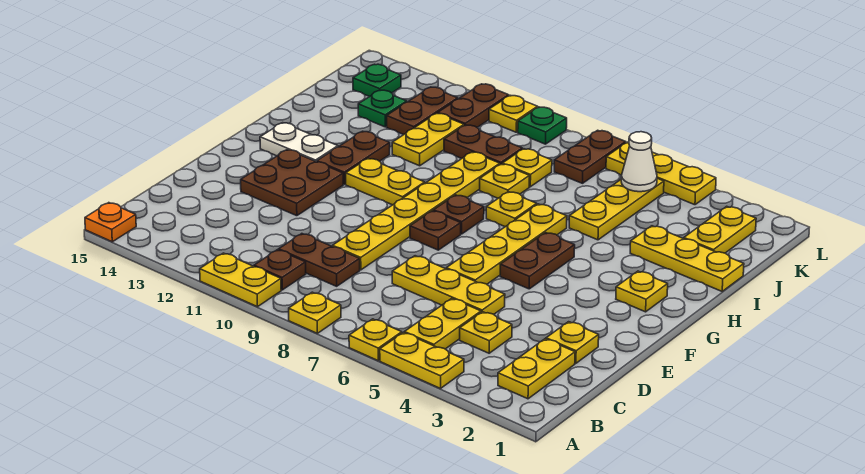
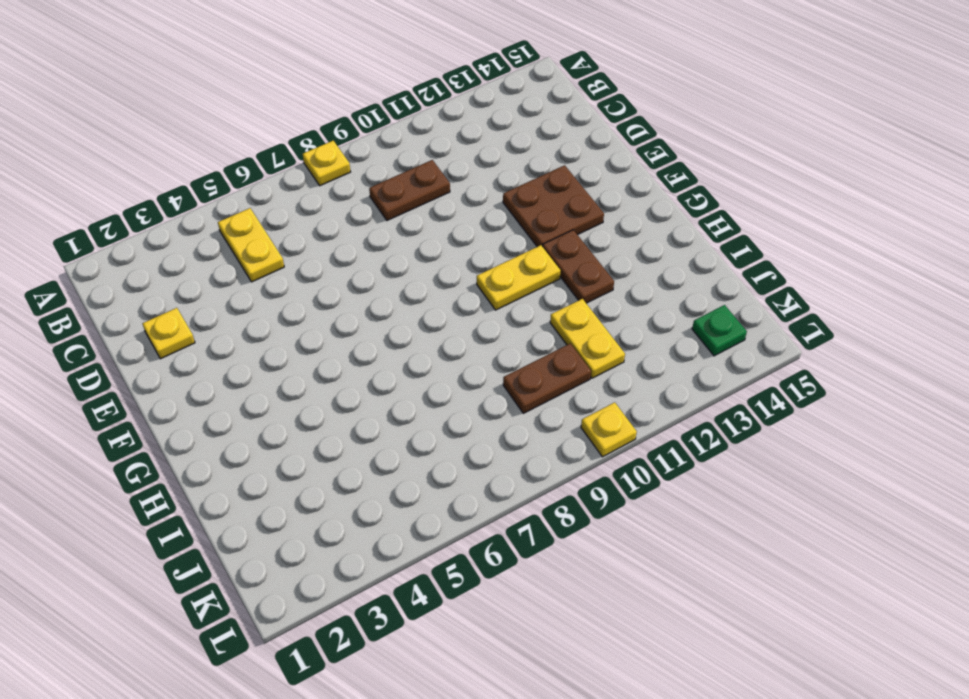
none -> yellow 1x2 plate [380,332,464,389]
none -> yellow 1x1 plate [349,319,402,361]
none -> yellow 1x2 plate [200,253,281,307]
none -> orange 1x1 plate [85,203,136,242]

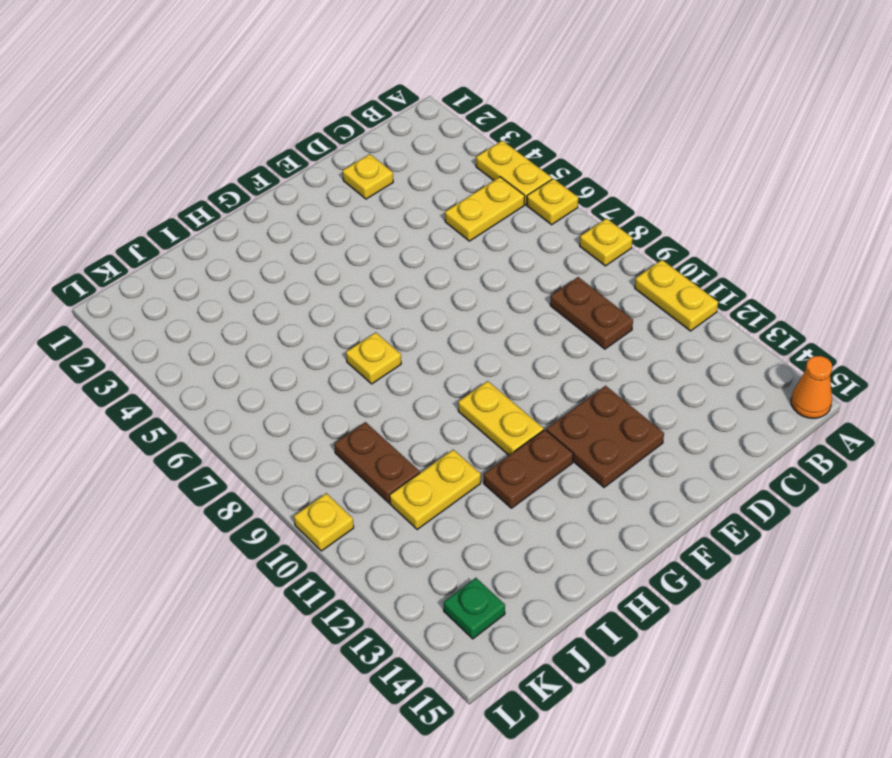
orange 1x1 cone [791,356,832,418] -> orange 1x1 plate [85,203,136,242]
none -> yellow 1x2 plate [498,339,575,399]
none -> brown 1x1 plate [254,250,306,290]
none -> yellow 1x1 plate [460,312,512,353]
none -> yellow 1x3 plate [392,256,505,314]

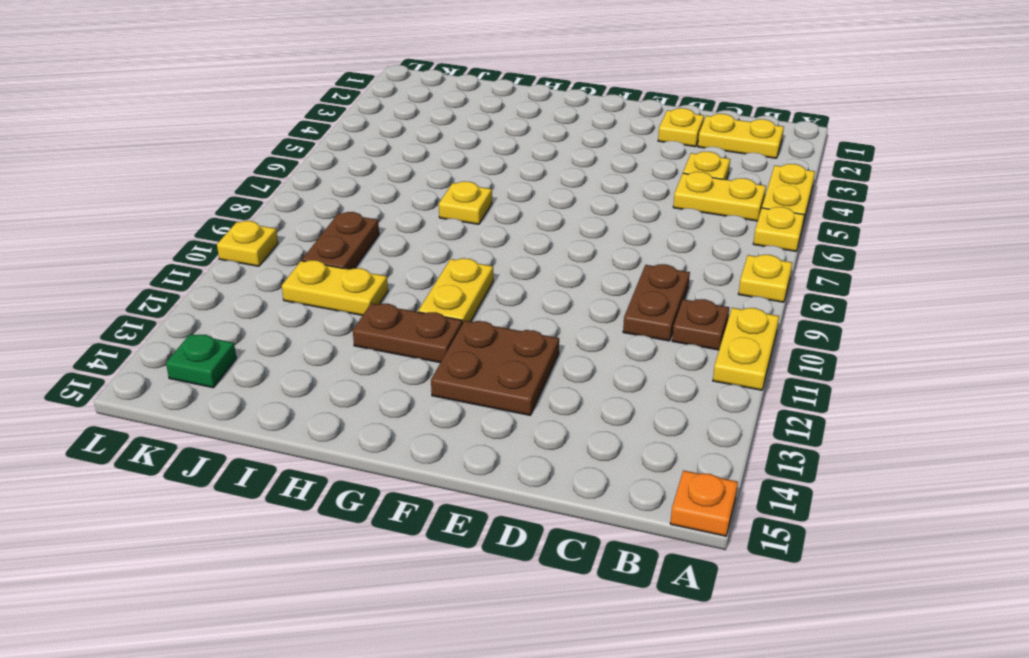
none -> yellow 1x3 plate [392,256,505,314]
none -> yellow 1x6 plate [333,152,500,270]
none -> yellow 1x4 plate [446,204,567,284]
none -> brown 1x2 plate [500,233,575,289]

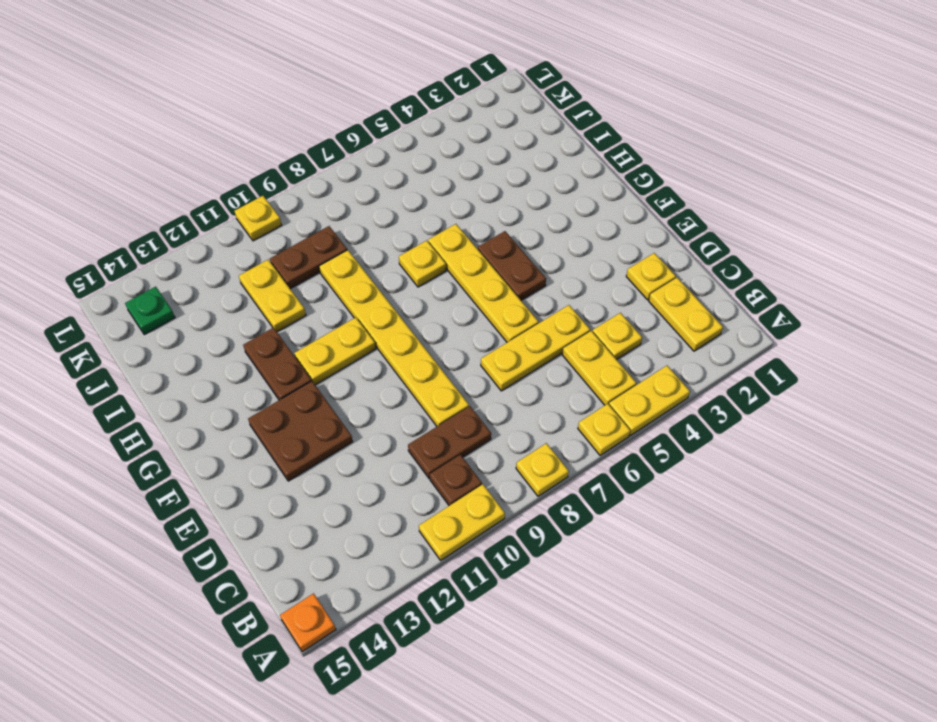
none -> brown 1x1 plate [410,211,461,250]
none -> yellow 1x1 plate [616,271,668,312]
none -> brown 1x1 plate [433,195,484,234]
none -> white 1x2 plate [260,123,338,162]

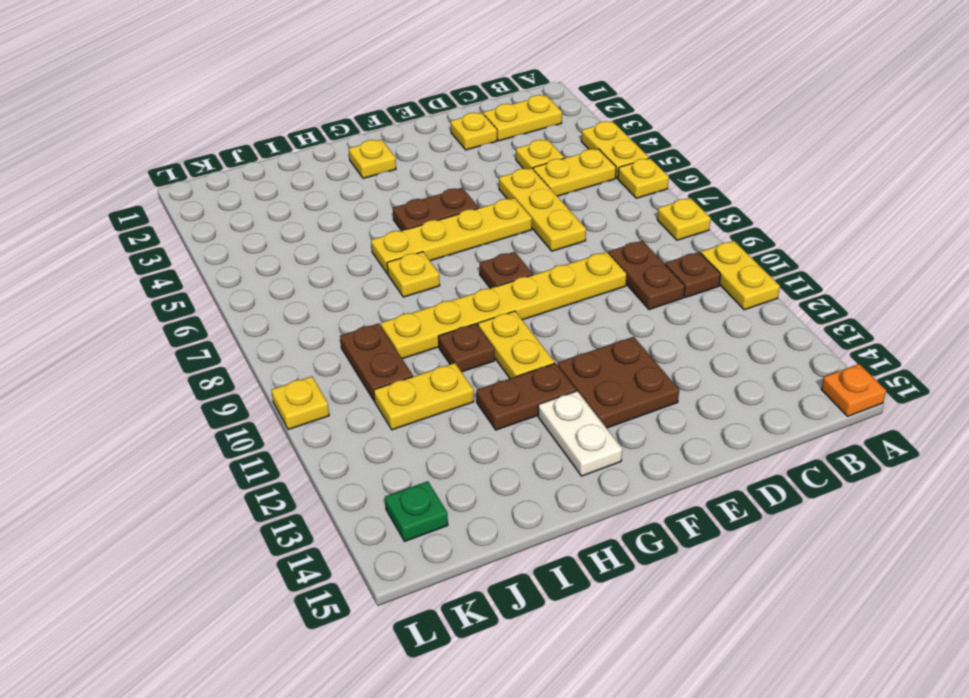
brown 1x1 plate [438,324,495,372] -> brown 1x1 plate moved to [433,195,484,234]
none -> yellow 1x3 plate [630,226,744,291]
none -> yellow 1x3 plate [569,178,664,240]
none -> yellow 1x1 plate [480,164,529,198]
none -> yellow 1x2 plate [684,206,756,253]

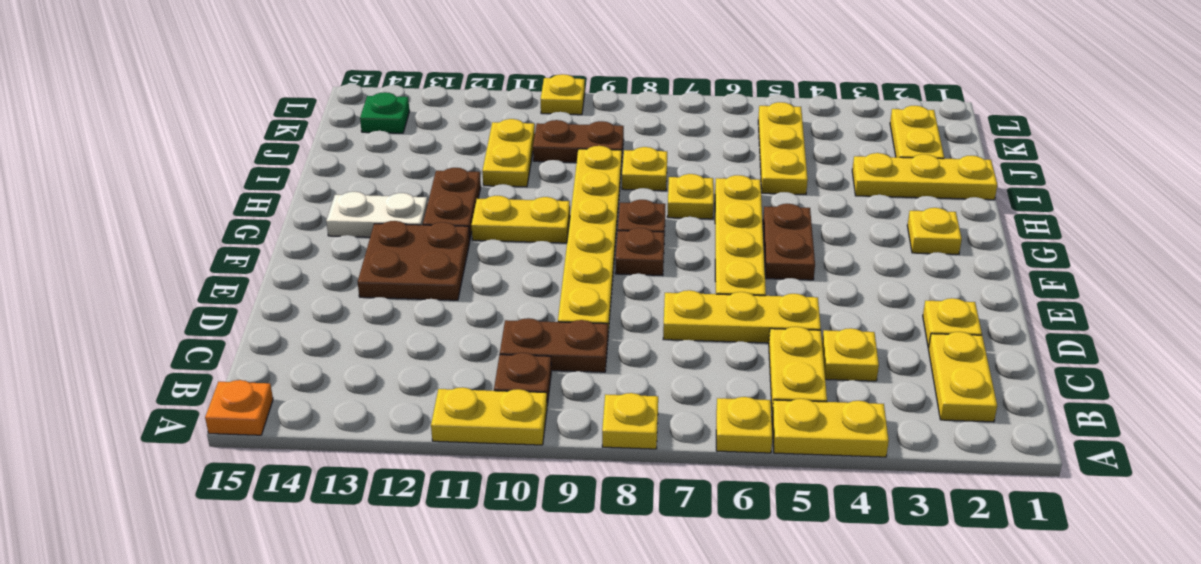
none -> yellow 1x1 plate [502,149,552,187]
none -> brown 1x2 plate [387,87,458,135]
none -> green 1x1 plate [358,90,407,127]
none -> brown 1x2 plate [554,130,626,183]

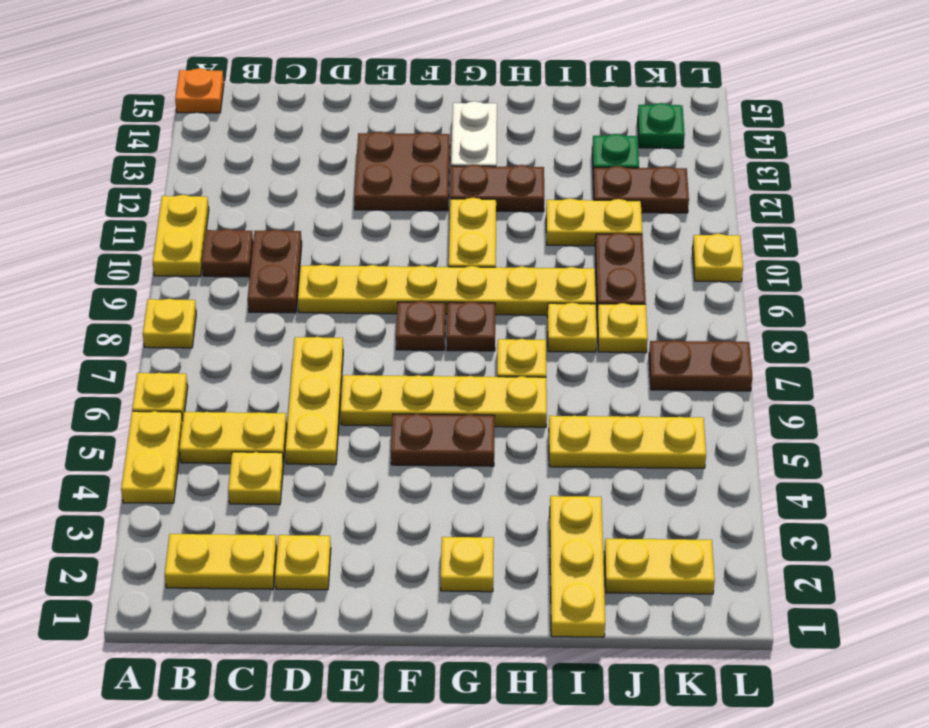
none -> brown 1x2 plate [438,84,509,127]
none -> yellow 1x3 plate [606,142,716,205]
none -> green 1x1 plate [518,107,567,144]
none -> white 1x1 cone [621,132,657,192]

